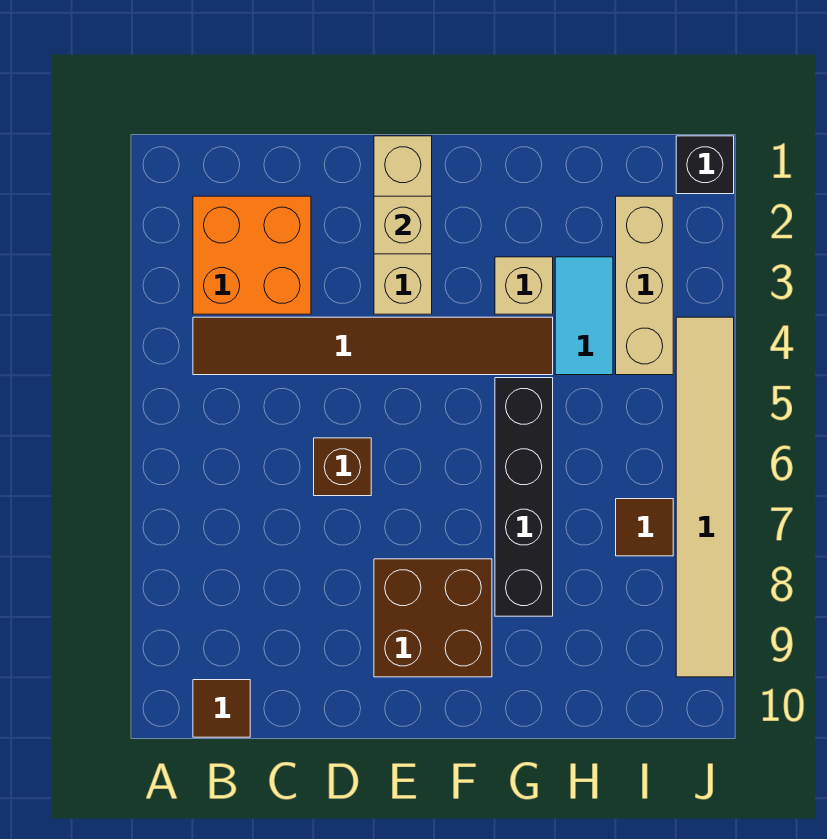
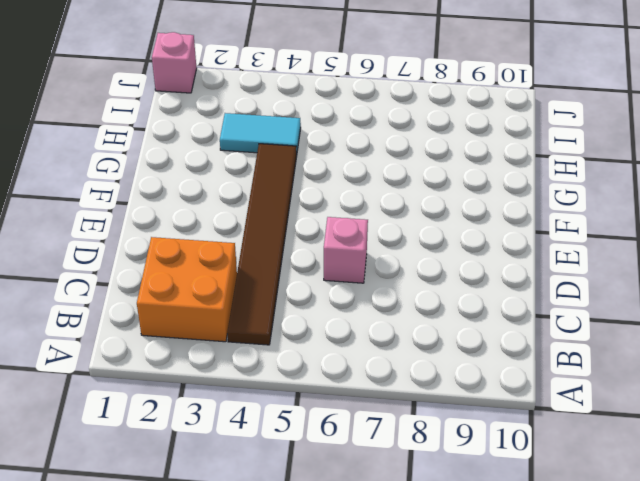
pink 1x1 brick [324,217,368,283] -> brown 1x1 brick [314,438,371,496]
pink 1x1 brick [152,32,197,93] -> black 1x1 brick [676,136,734,194]
none -> brown 1x1 tile [193,680,250,737]
none -> tan 1x3 brick [374,136,432,314]
none -> brown 2x2 brick [374,559,492,677]

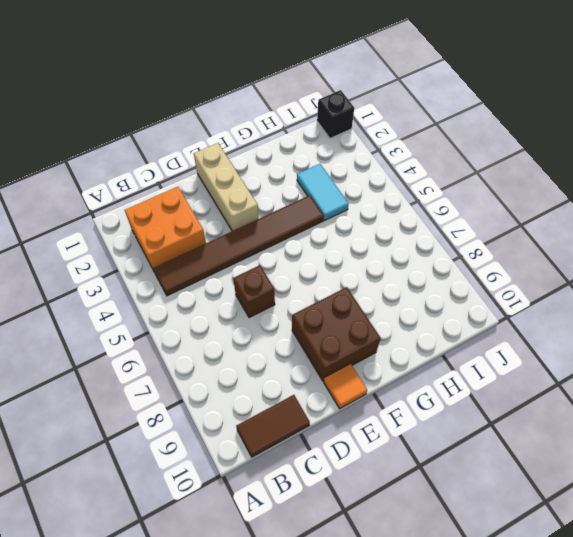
brown 1x2 tile [236,395,310,457] -> brown 1x1 tile [193,680,250,737]
orange 1x1 tile [324,364,367,409] -> none
none -> tan 1x1 brick [495,257,553,314]
none -> black 1x4 brick [495,378,553,616]
none -> tan 1x3 brick [616,196,673,375]

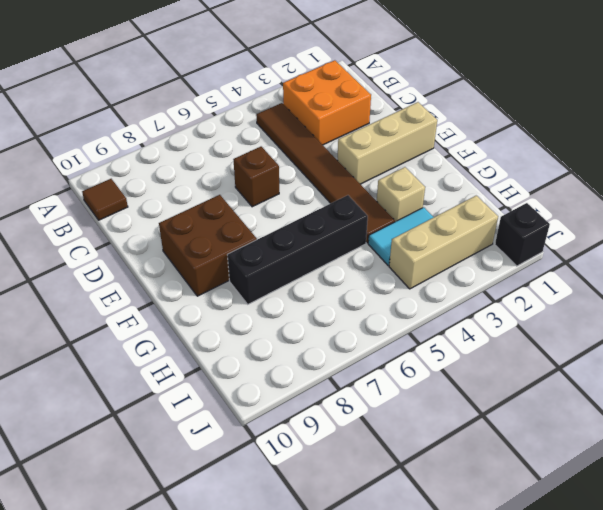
none -> brown 1x1 tile [616,499,673,556]
none -> tan 1x6 tile [676,317,734,677]
none -> tan 1x1 brick [374,196,432,254]

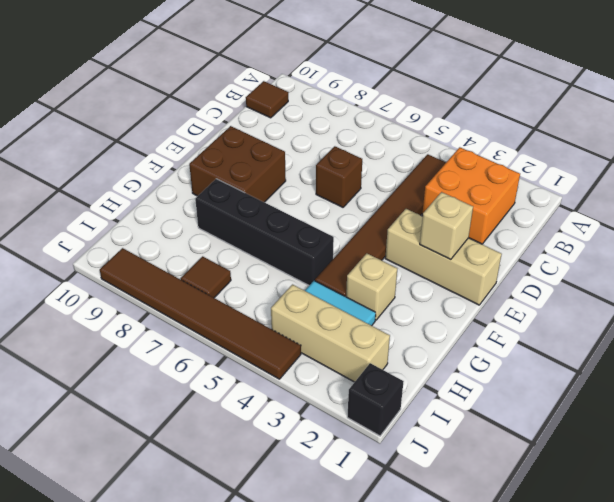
brown 1x6 tile [100,248,301,379] -> tan 1x6 tile [676,317,734,677]

